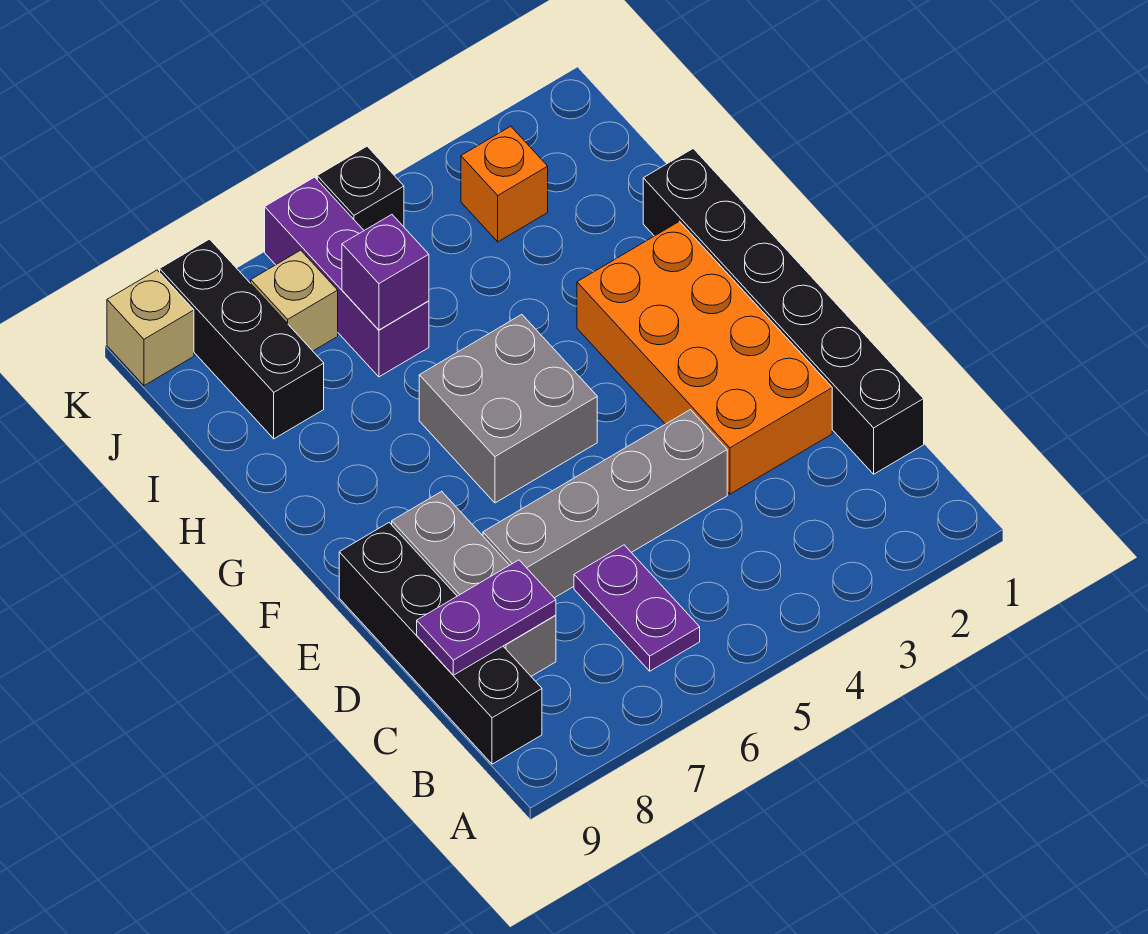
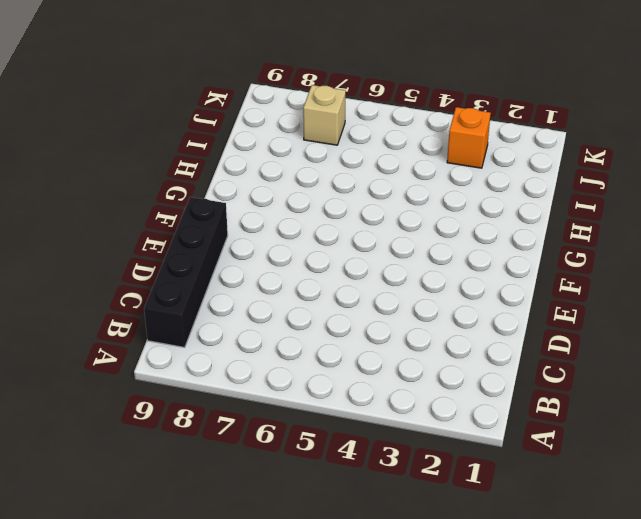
none -> purple 1x2 plate [574,545,700,671]
none -> black 1x6 brick [643,149,924,474]
none -> grey 1x3 brick [392,491,556,676]

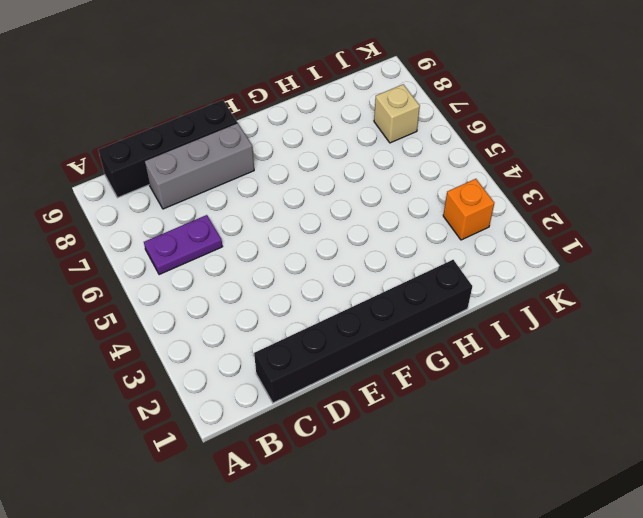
none -> orange 2x4 brick [577,222,832,494]
none -> grey 1x4 brick [483,410,727,598]
none -> grey 2x2 brick [419,315,597,503]

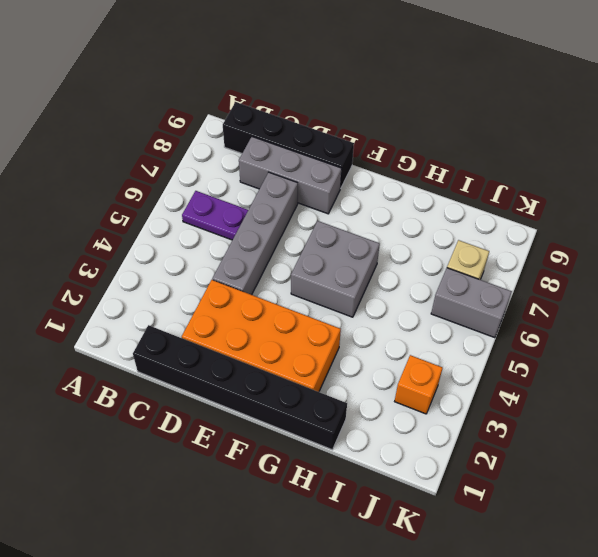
grey 1x2 brick [431,268,512,338] -> purple 1x3 brick [265,177,429,377]
none -> black 1x3 brick [160,239,324,439]
none -> black 1x1 brick [317,146,404,230]
none -> tan 1x1 brick [107,270,194,386]

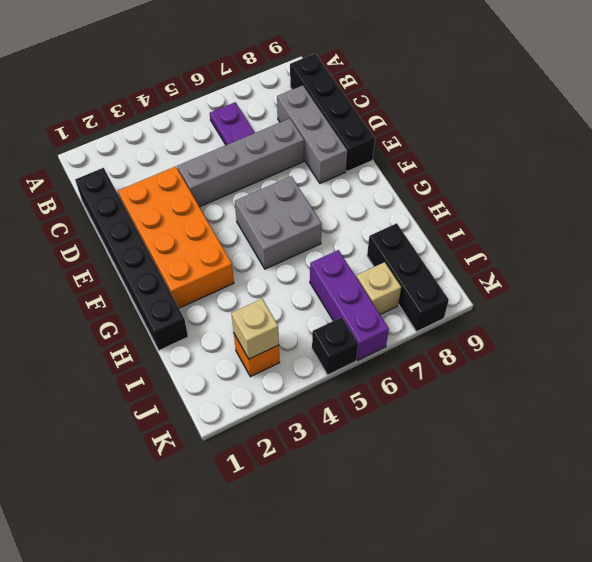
tan 1x1 brick [231,299,279,359] -> tan 1x1 brick moved to [107,270,194,386]
none -> purple 1x2 plate [417,560,556,675]
none -> purple 1x1 brick [342,215,429,330]

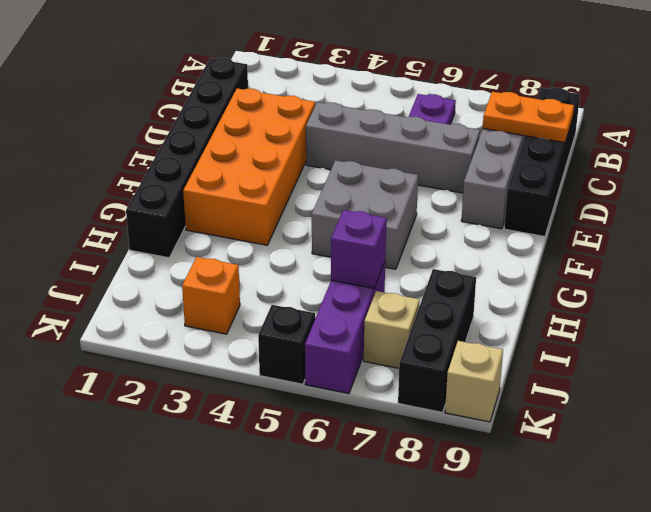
orange 1x2 plate [483,92,574,142] -> purple 1x2 plate [417,560,556,675]

